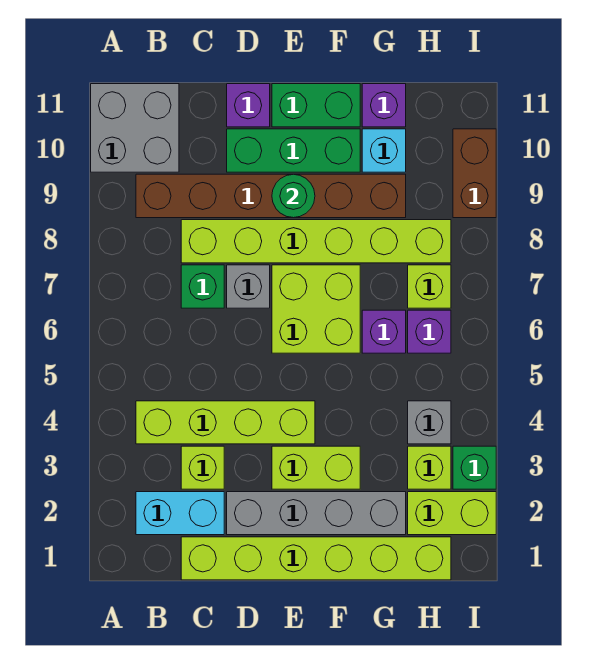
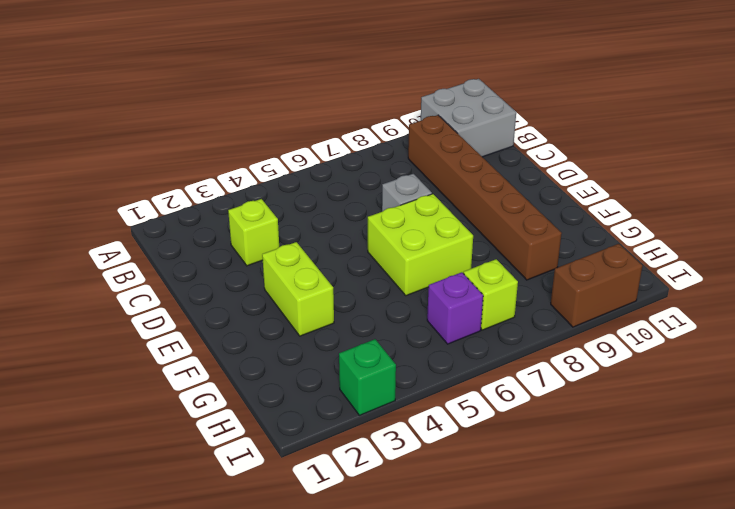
none -> cyan 1x2 brick [136,492,224,535]
none -> lime 1x4 brick [136,401,315,444]
none -> lime 1x6 brick [181,537,451,580]

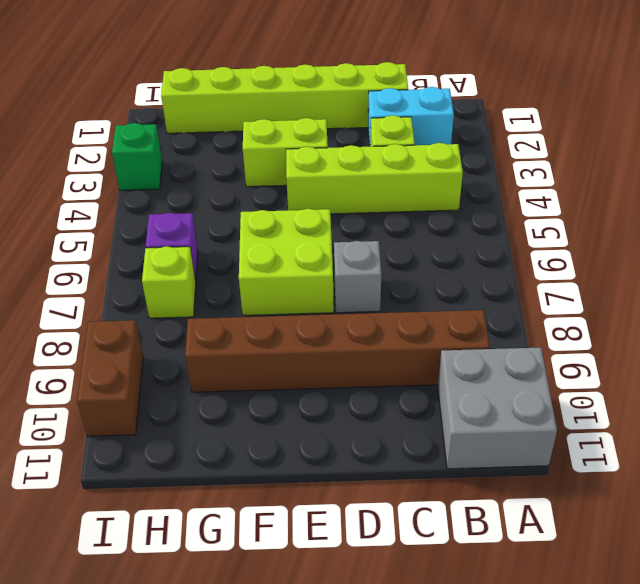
none -> green 1x1 brick [181,265,224,308]
none -> lime 1x6 brick [181,220,451,263]
none -> grey 1x4 brick [227,492,406,535]

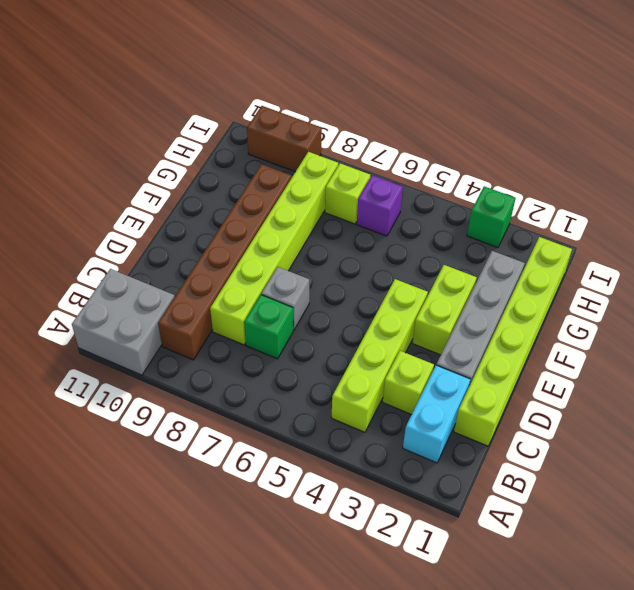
none -> green 1x3 brick [227,129,360,172]
none -> purple 1x1 brick [227,84,270,127]
none -> lime 2x2 brick [272,265,360,353]

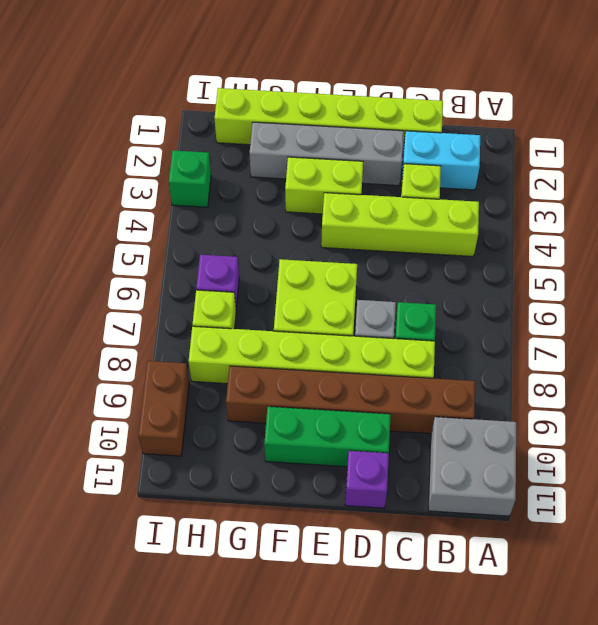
none -> green 1x2 brick [272,84,360,127]
none -> purple 1x1 brick [362,310,406,353]
none -> cyan 1x1 brick [362,129,406,172]

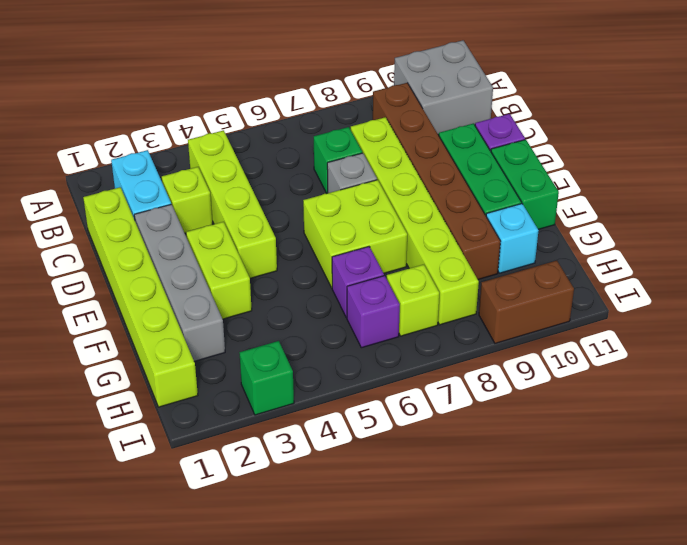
none -> purple 1x1 brick [362,84,406,127]
none -> lime 1x2 brick [408,492,496,535]
none -> lime 1x1 brick [408,446,451,489]

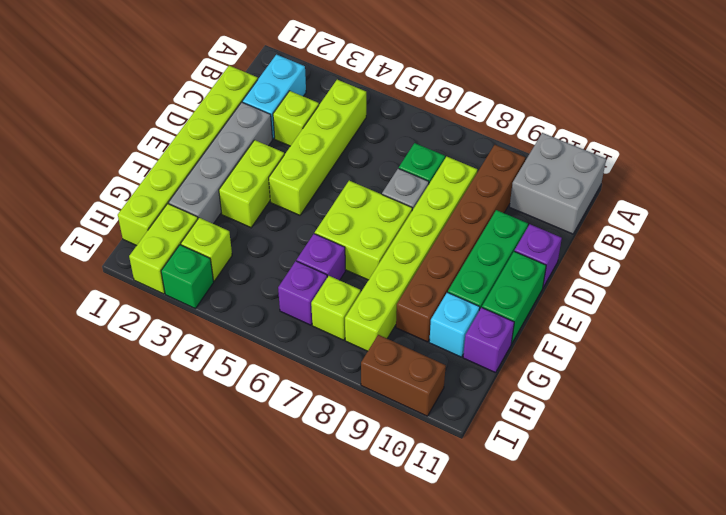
none -> grey 1x1 brick [408,401,451,444]
none -> green 1x1 round brick [272,174,315,218]

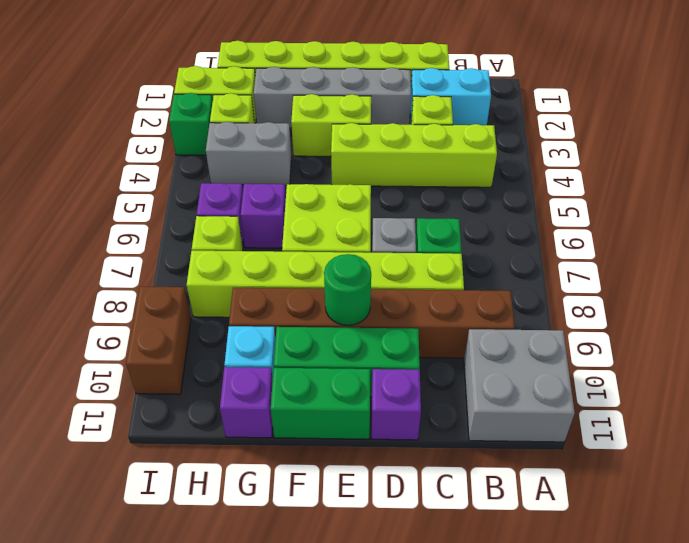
grey 1x2 brick [206,122,292,185] -> grey 1x1 brick [408,401,451,444]

